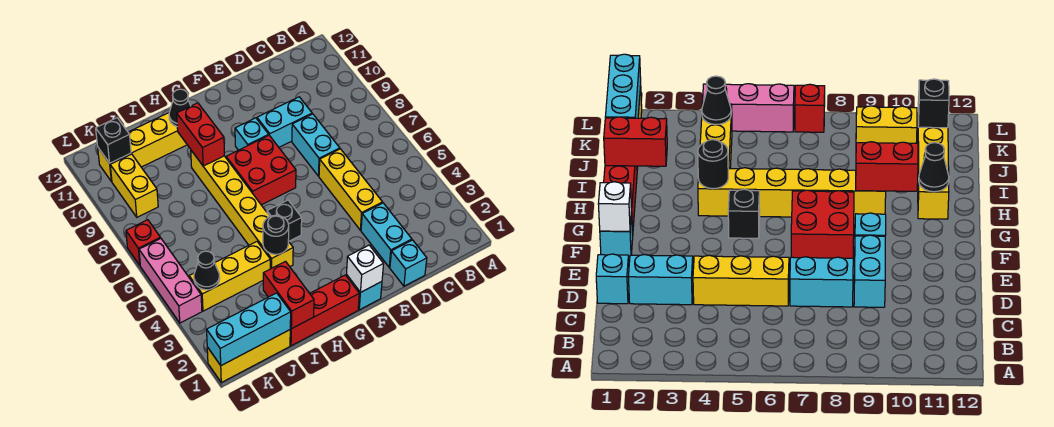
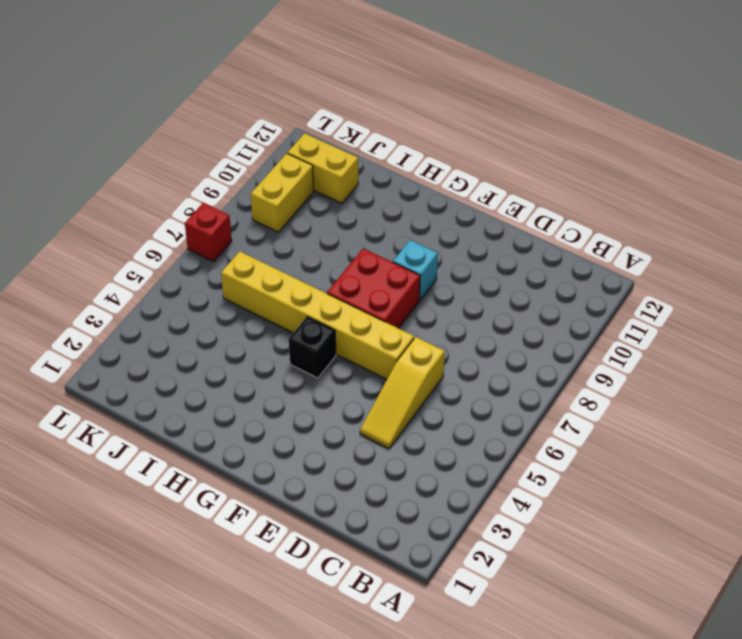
yellow 1x3 slope [360,337,445,448] -> yellow 1x3 brick [319,149,383,230]
yellow 1x6 brick [221,251,414,379] -> yellow 1x6 brick turned to [191,151,293,269]
yellow 1x2 brick [287,133,358,203] -> yellow 1x4 brick [98,113,187,181]
none -> cyan 1x1 brick [390,240,427,286]
none -> cyan 1x2 brick [361,203,412,267]
none -> cyan 1x2 brick [292,114,340,176]

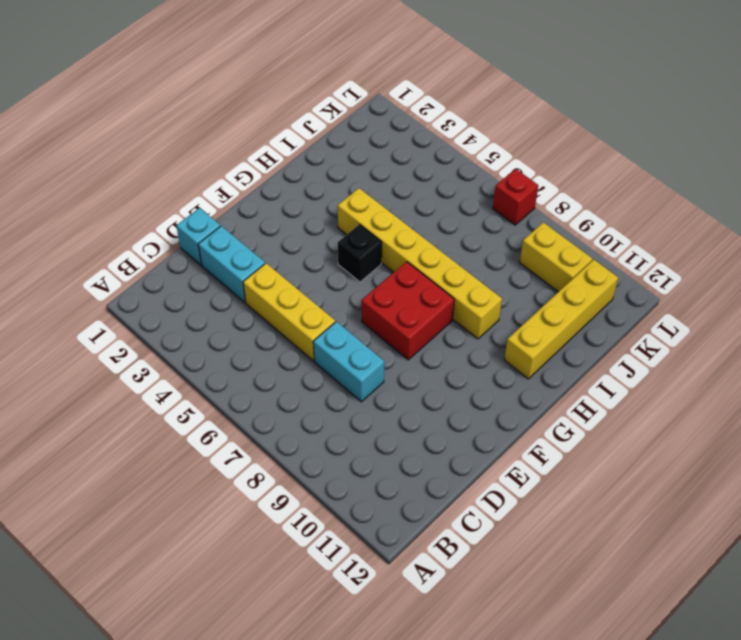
none -> cyan 1x2 brick [257,97,312,147]
none -> cyan 1x1 brick [346,275,382,310]
none -> cyan 1x1 brick [235,118,269,150]

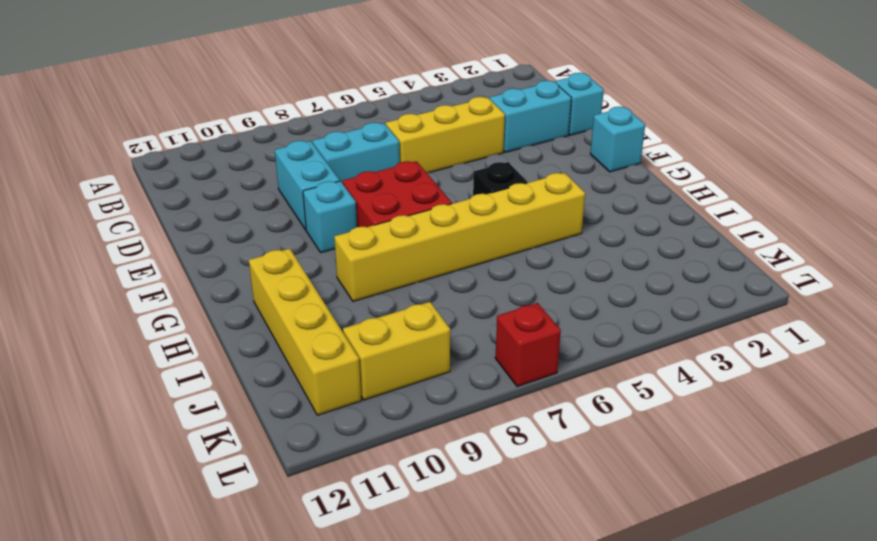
none -> red 1x3 brick [290,275,359,346]
none -> yellow 1x3 brick [189,242,270,311]
none -> yellow 1x3 brick [207,330,290,382]

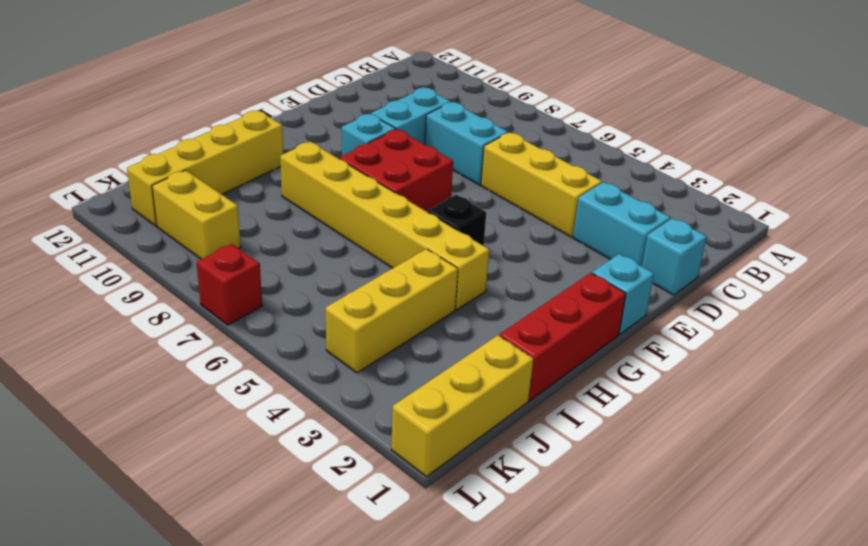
none -> pink 1x3 brick [139,239,202,323]
none -> white 1x1 brick [347,245,383,293]
none -> black 1x1 round brick [263,215,289,254]

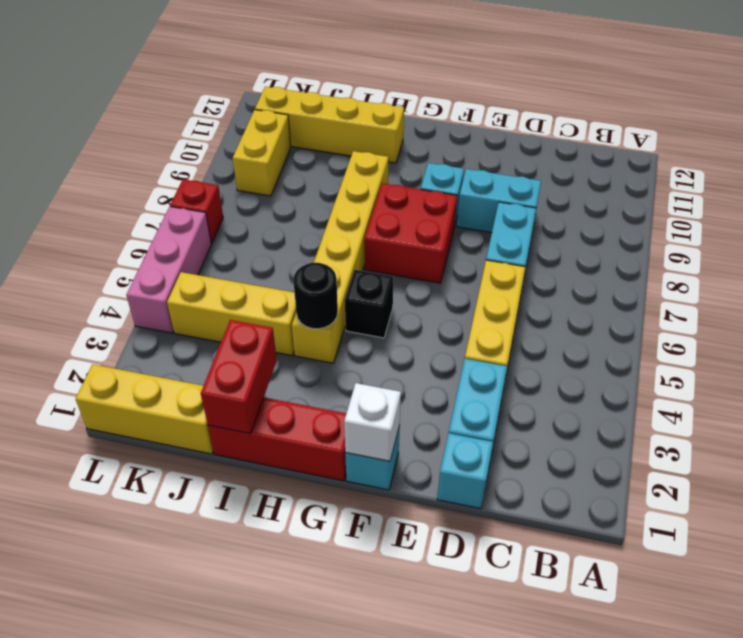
none -> red 1x2 brick [177,103,224,166]
none -> black 1x1 cone [169,89,191,126]
none -> cyan 1x3 brick [207,293,291,365]

